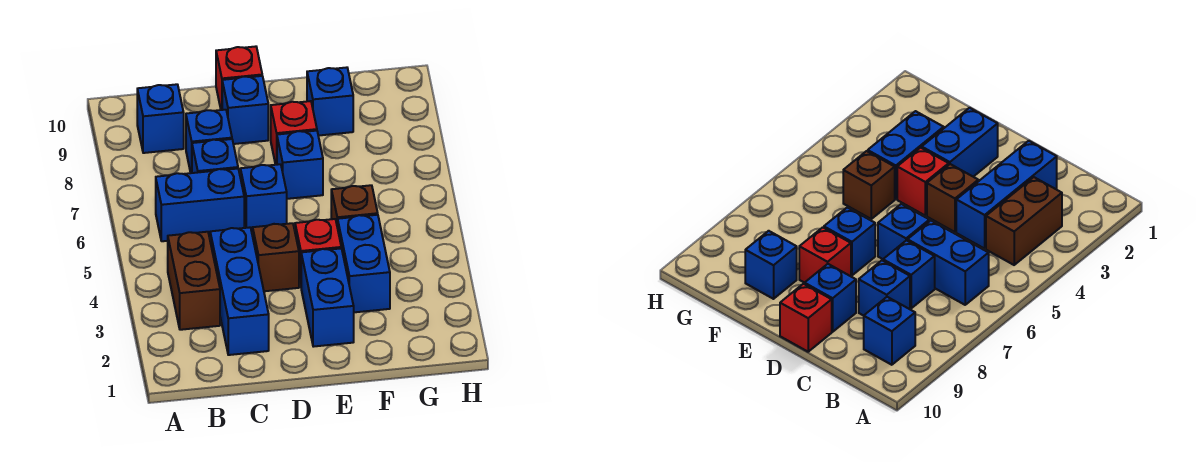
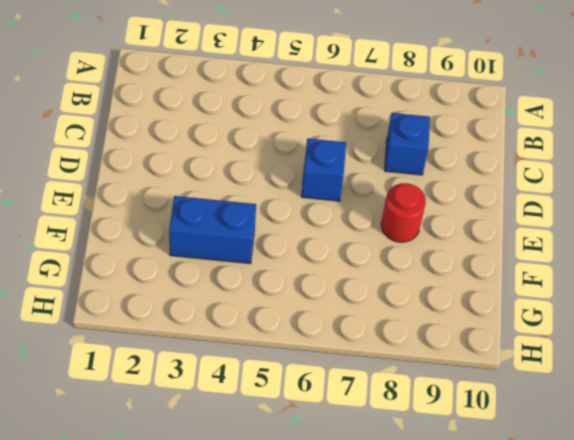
red 1x1 round brick [381,183,426,242] -> red 1x1 brick [271,101,317,165]
none -> brown 1x2 brick [168,232,220,330]
none -> blue 1x2 brick [156,169,244,241]
none -> blue 1x1 brick [137,84,184,153]

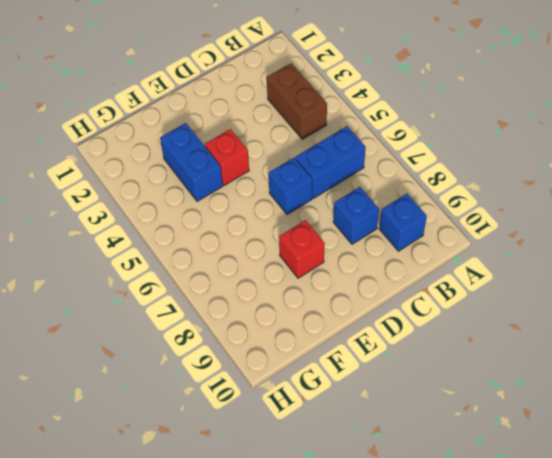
none -> blue 1x3 brick [210,227,269,355]
none -> blue 1x1 brick [192,139,238,173]
none -> brown 1x1 brick [253,223,299,291]

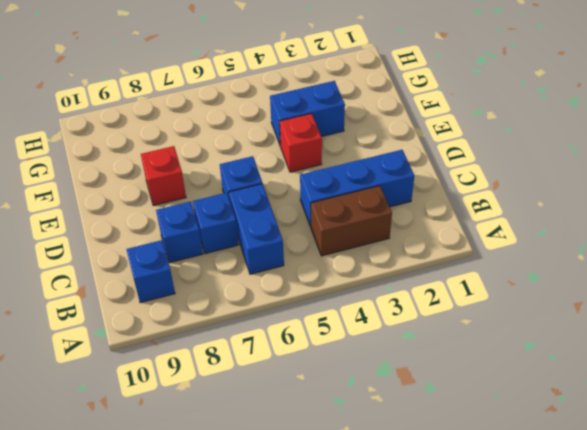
none -> brown 1x1 brick [253,223,299,291]
none -> blue 1x1 brick [222,76,268,144]
none -> red 1x1 brick [216,46,262,110]

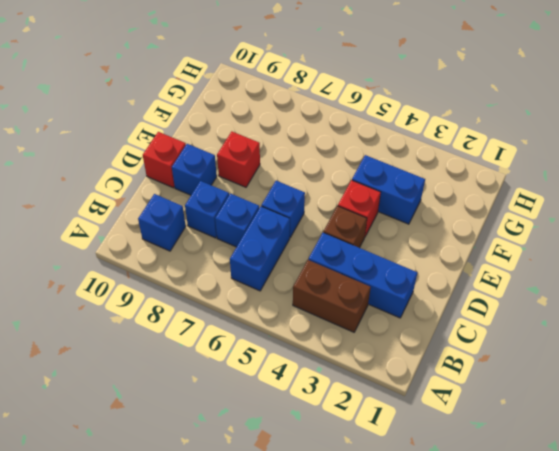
none -> blue 1x2 brick [301,248,354,347]
none -> blue 1x1 brick [277,131,323,199]
none -> brown 1x1 brick [331,185,378,228]

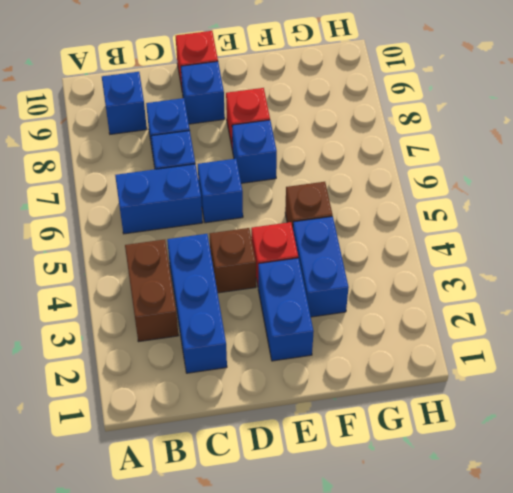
none -> blue 1x1 brick [307,67,353,136]

